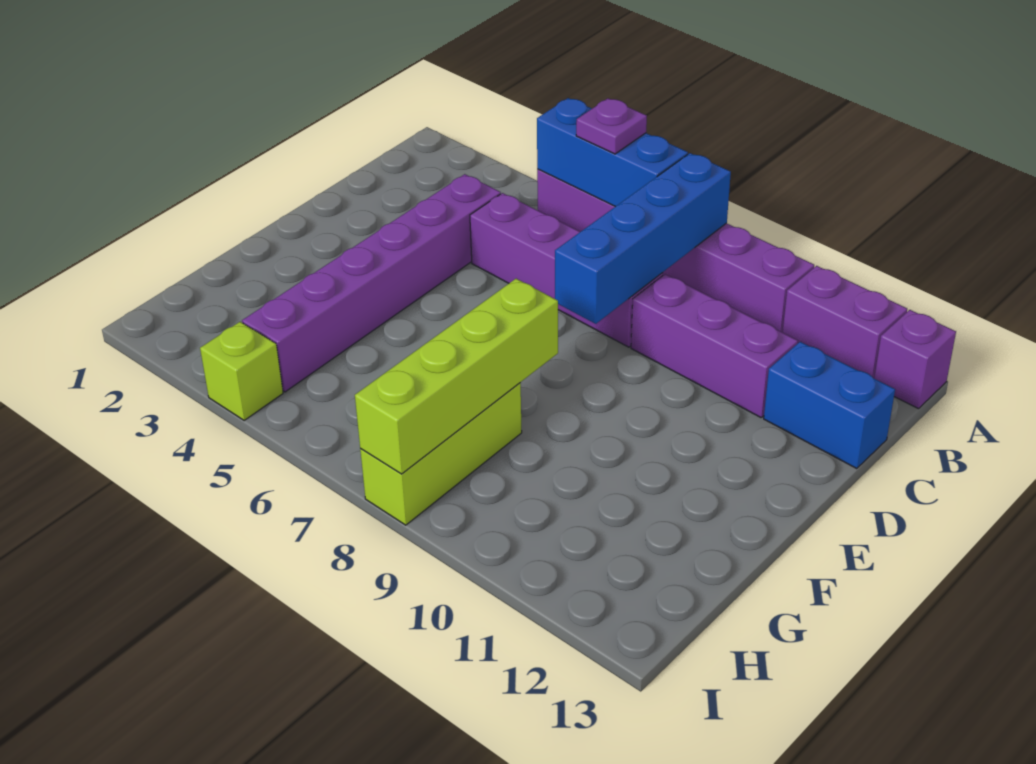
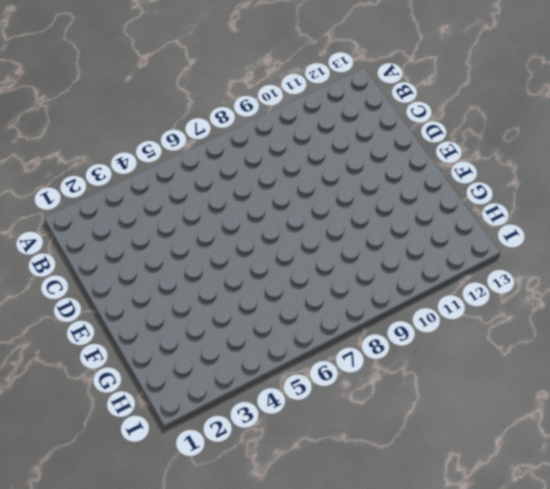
none -> purple 1x6 brick [537,169,814,333]
none -> purple 1x2 brick [783,266,907,378]
none -> purple 1x1 brick [874,310,956,409]

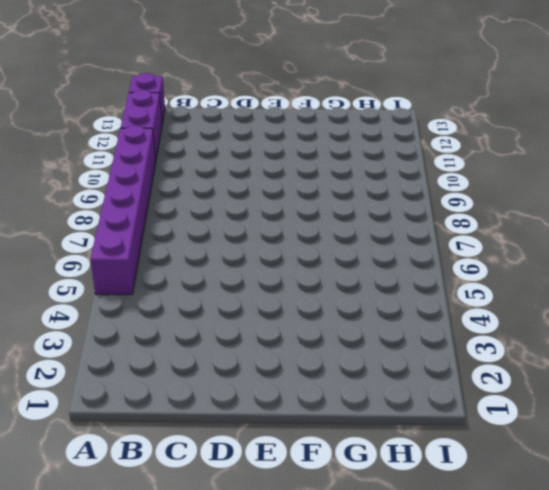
none -> purple 1x6 brick [242,174,501,392]
none -> purple 1x4 brick [470,193,663,347]
none -> purple 1x3 brick [631,274,798,417]

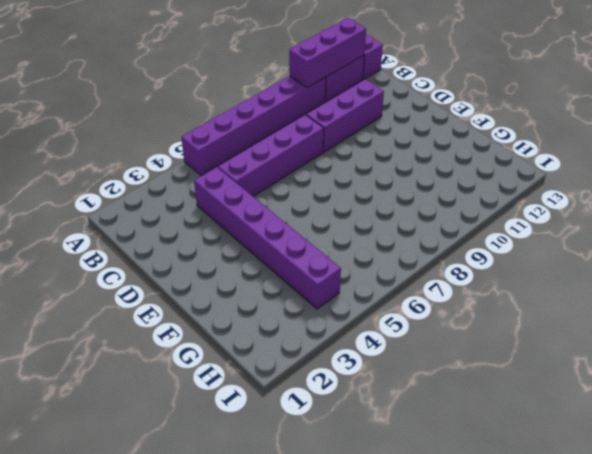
purple 1x3 brick [289,18,366,88] -> none
none -> blue 1x2 brick [764,342,895,469]
none -> lime 1x3 brick [360,383,522,525]
none -> lime 1x1 brick [200,322,283,421]

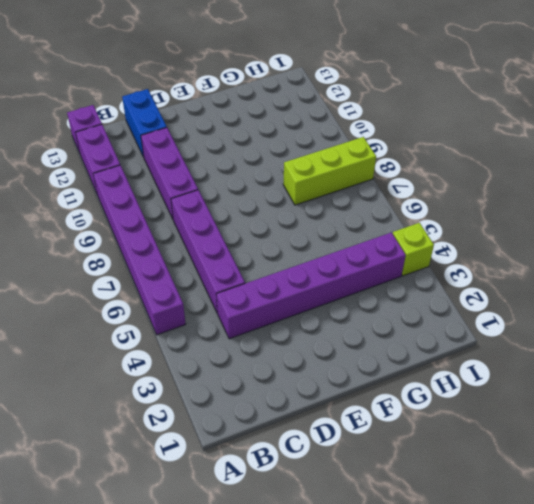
none -> blue 1x3 brick [537,98,688,207]
none -> blue 1x4 brick [555,153,731,324]
none -> lime 1x4 brick [355,279,558,474]

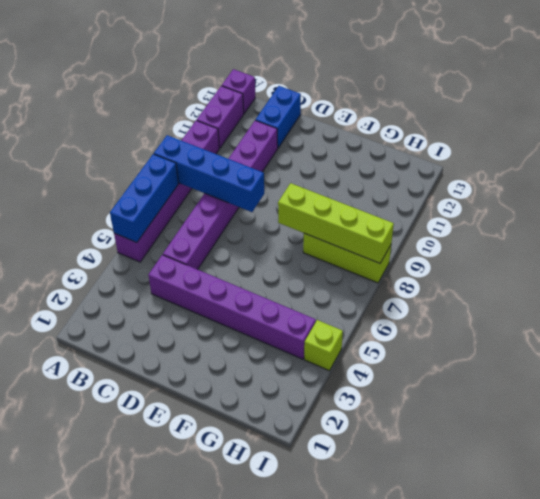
none -> purple 1x1 plate [576,98,647,154]

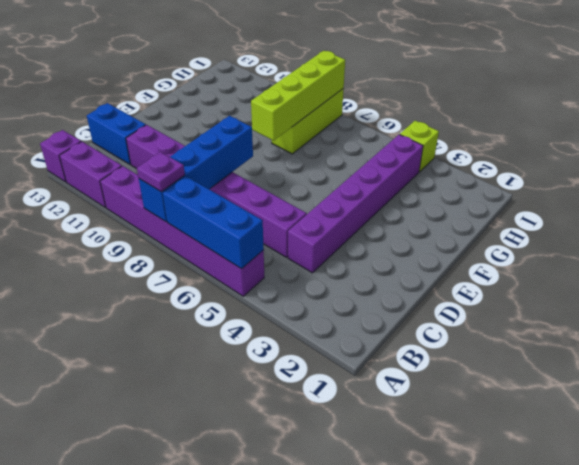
purple 1x1 plate [137,152,185,192] -> purple 1x1 plate moved to [576,98,647,154]

